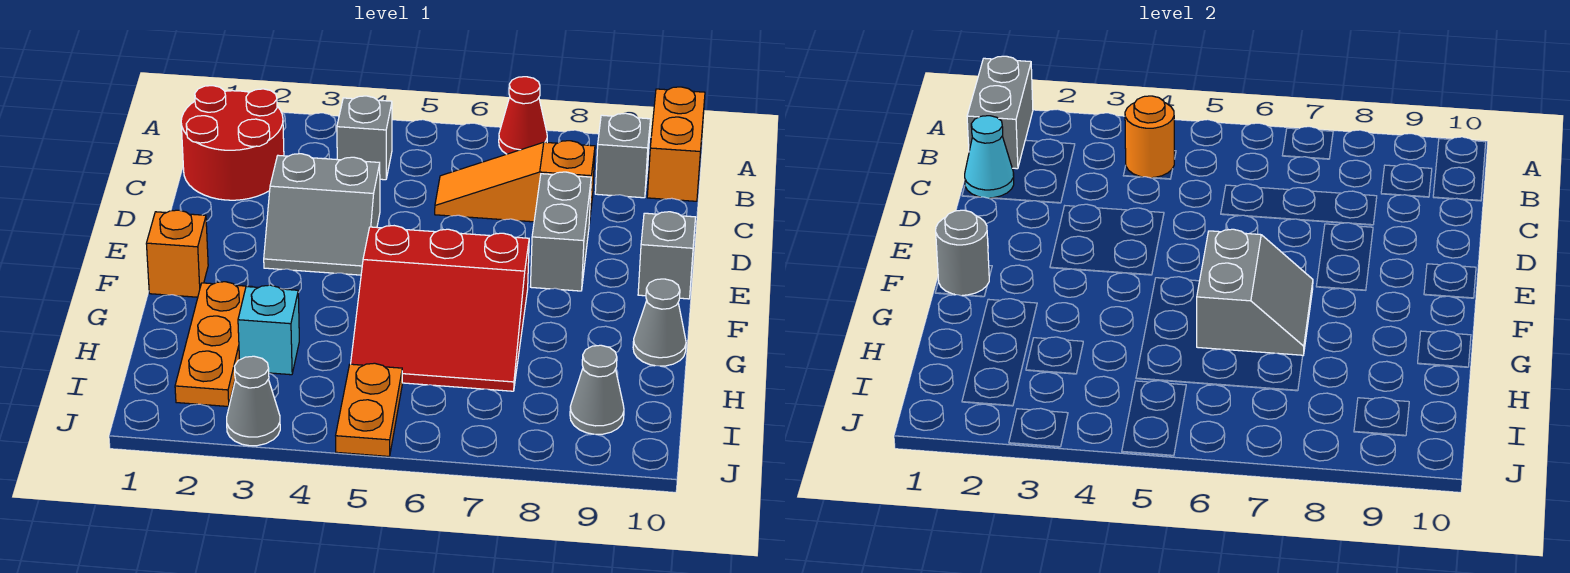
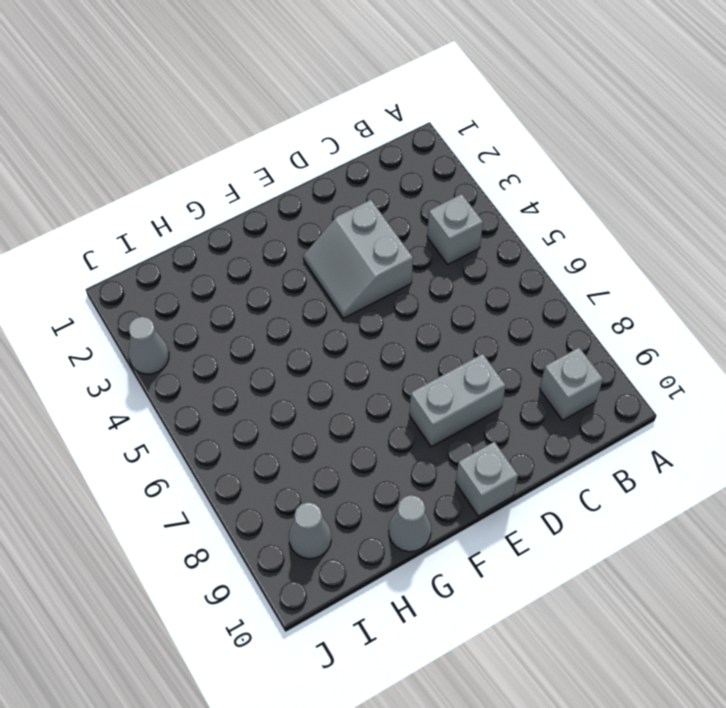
none -> red 1x1 cone [499,77,547,154]
none -> orange 1x2 brick [647,87,705,201]
none -> red 2x2 round brick [181,86,284,200]

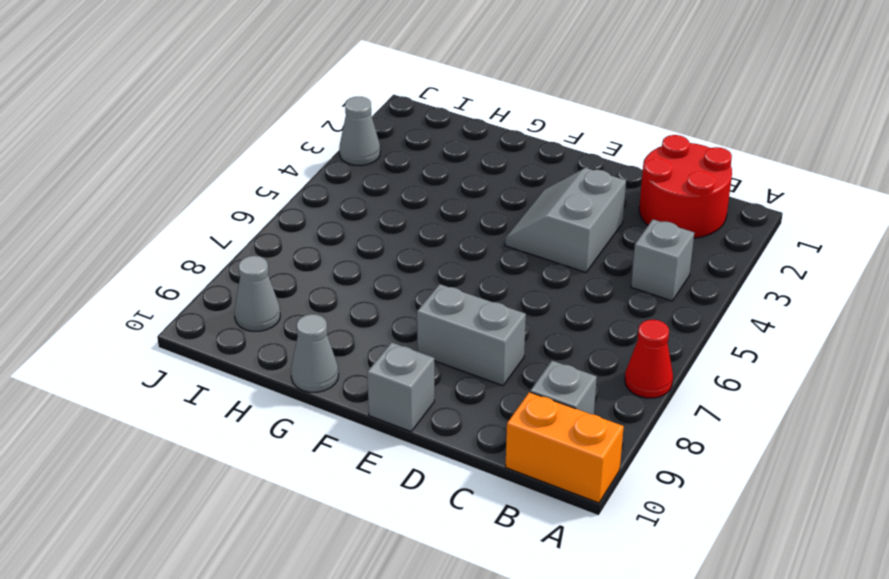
none -> orange 1x3 slope [435,141,595,223]
none -> orange 1x1 brick [146,210,208,297]
none -> red 3x3 slope [351,226,529,391]

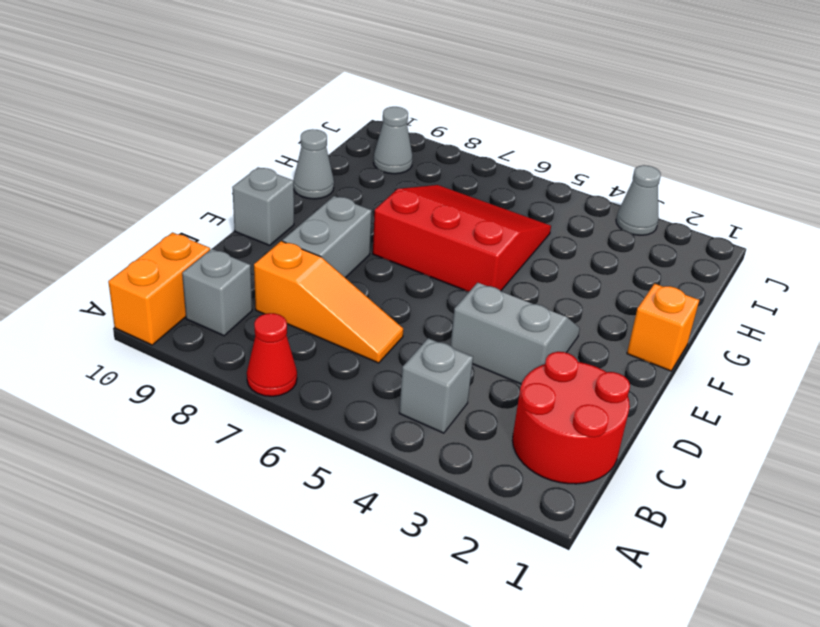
none -> orange 1x3 plate [175,282,252,407]
none -> cyan 1x1 brick [238,285,299,375]
none -> orange 1x2 plate [336,363,402,456]

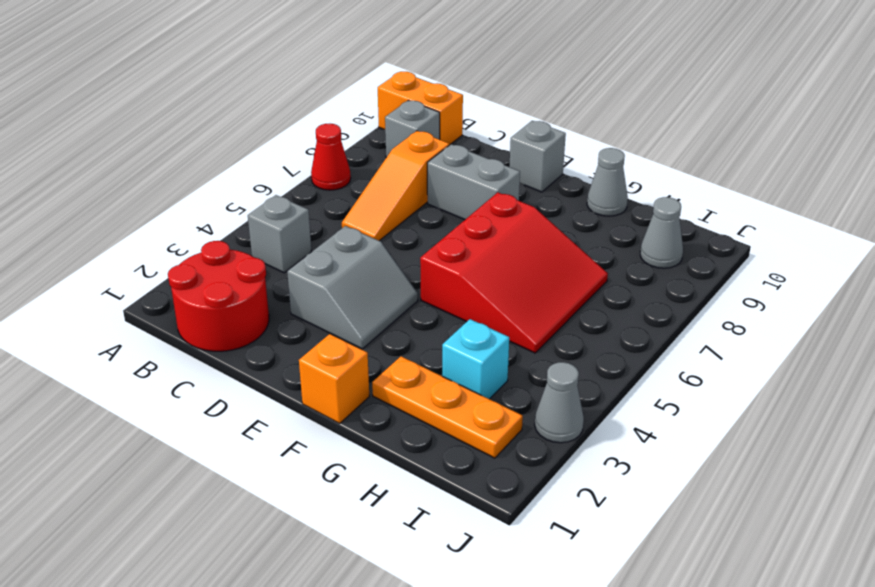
none -> orange 1x2 plate [336,363,402,456]
none -> grey 1x2 brick [967,56,1033,169]
none -> orange 1x1 round brick [1125,96,1174,178]

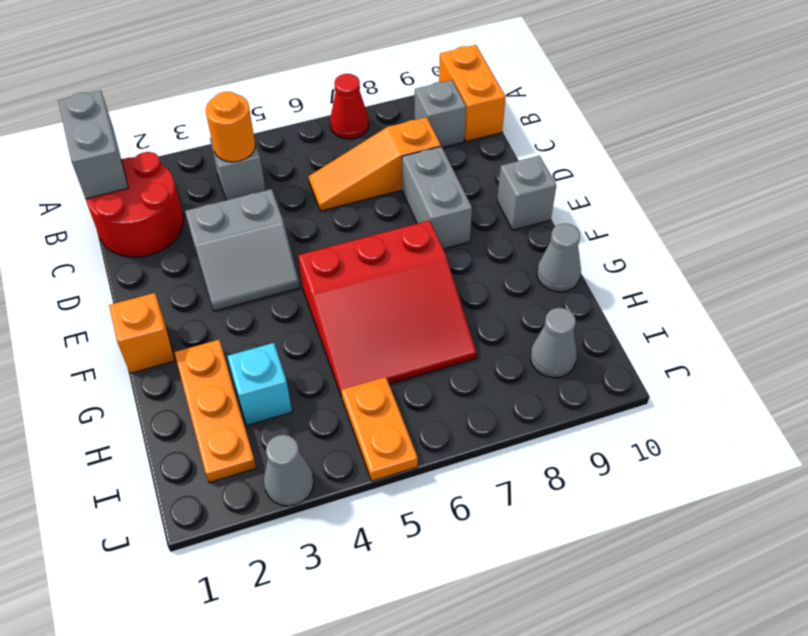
none -> cyan 1x1 cone [965,116,1014,198]
none -> grey 1x1 round brick [936,210,989,296]
none -> grey 2x2 slope [1197,229,1313,355]

